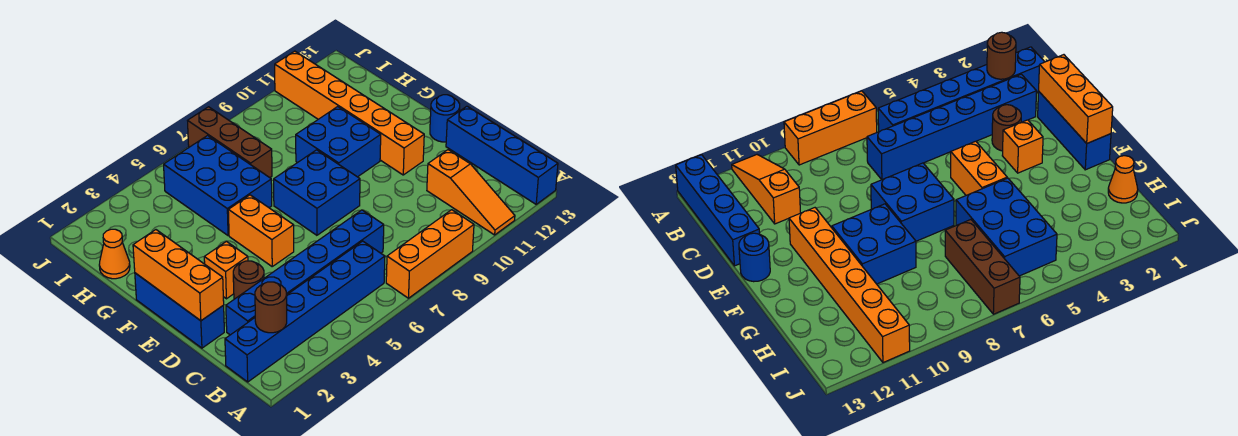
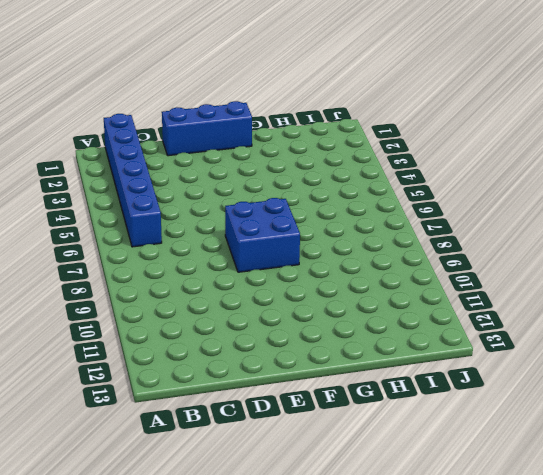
none -> orange 1x3 brick [386,210,474,298]
none -> orange 1x3 slope [427,150,515,235]
none -> blue 1x4 brick [446,106,558,204]

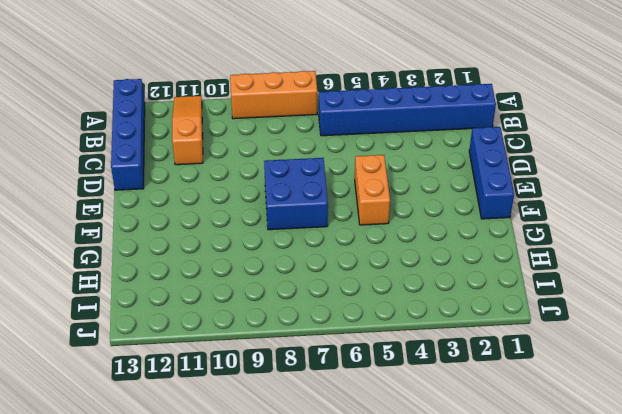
none -> blue 1x6 brick [226,210,384,335]
none -> brown 1x1 round brick [233,261,264,299]
none -> orange 1x1 brick [204,242,248,299]

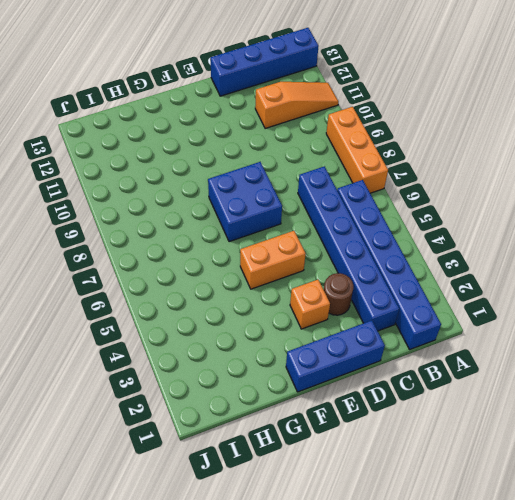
none -> orange 1x6 brick [275,51,424,175]
none -> blue 1x1 round brick [430,95,460,142]
none -> blue 2x2 brick [296,107,381,177]

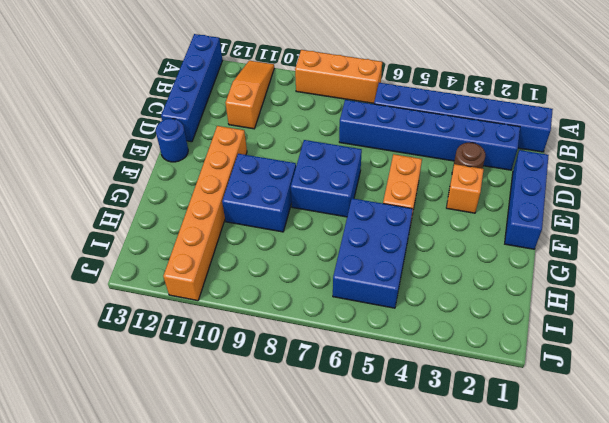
none -> orange 1x1 cone [99,229,130,279]
none -> brown 1x3 brick [188,107,272,178]
none -> brown 1x1 round brick [255,282,287,333]

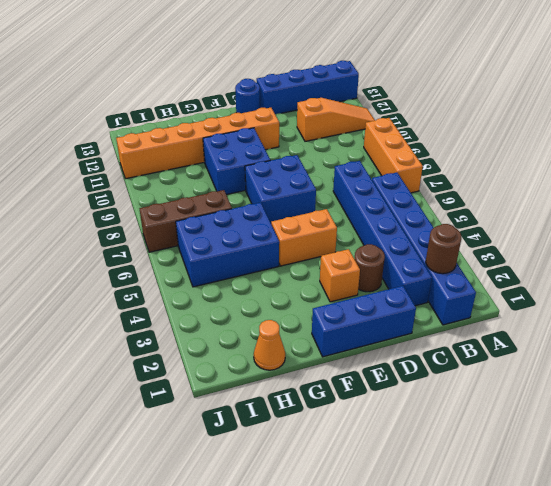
none -> orange 1x3 brick [133,230,224,321]

